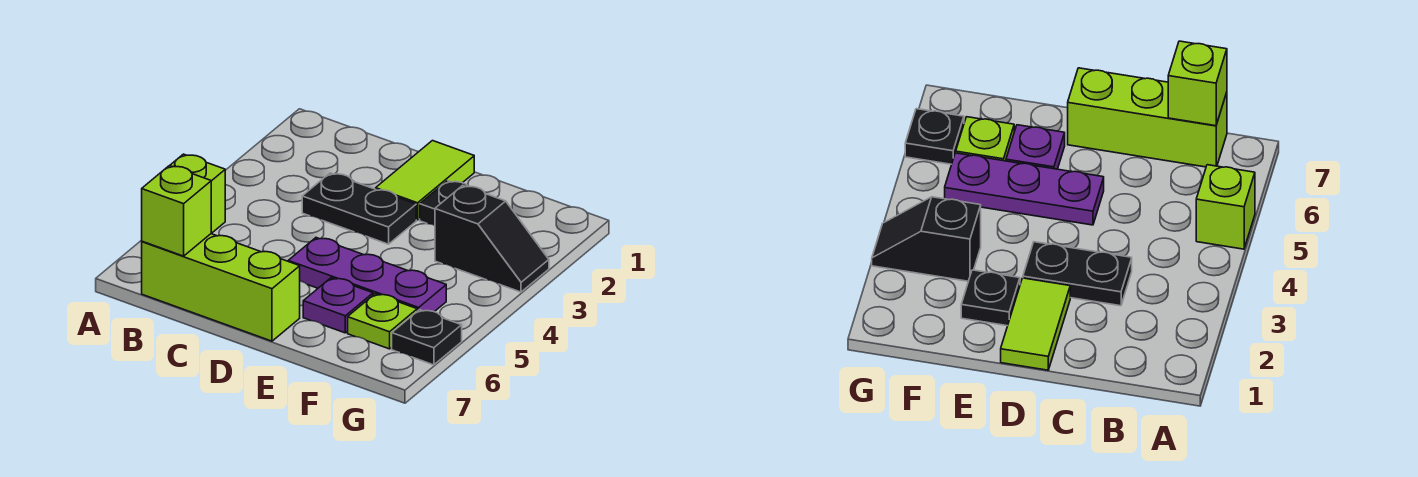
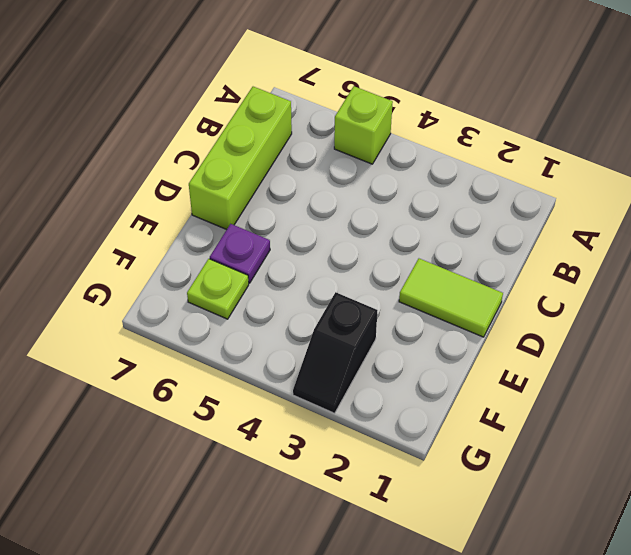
none -> black 1x2 plate [302,173,416,244]
none -> purple 1x3 plate [288,238,446,312]

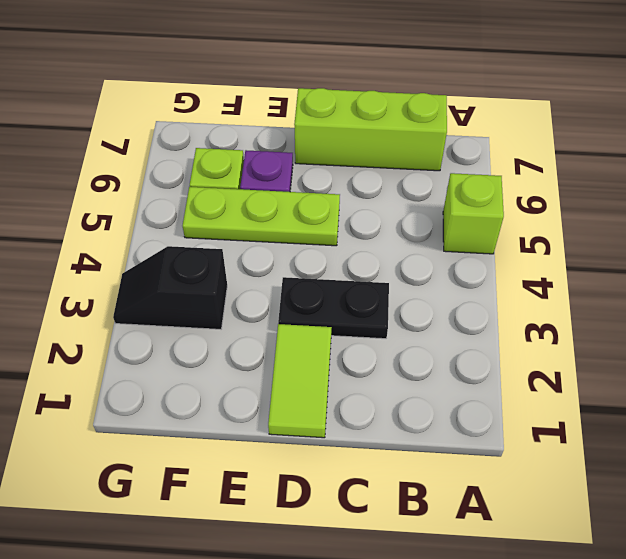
lime 1x3 plate [183,187,340,246] -> purple 1x3 plate [288,238,446,312]
none -> black 1x1 plate [420,181,469,225]
none -> black 1x1 plate [392,310,462,365]

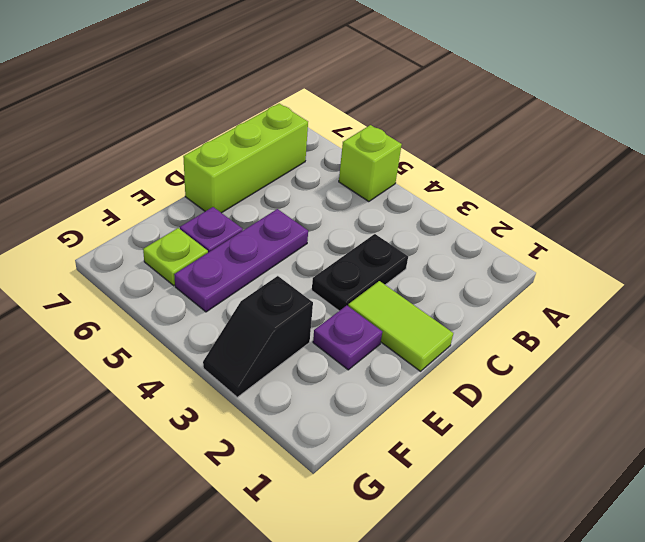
purple 1x1 plate [313,305,382,370] -> black 1x1 plate [420,181,469,225]
none -> black 1x1 plate [392,310,462,365]
none -> lime 1x1 brick [142,166,211,256]

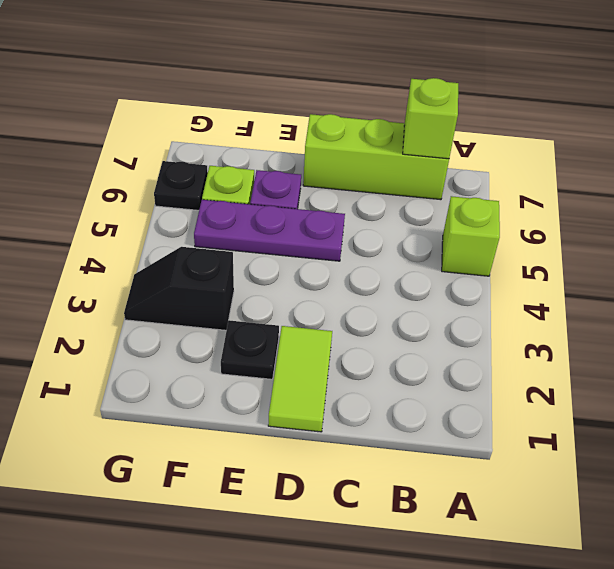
none -> black 1x2 plate [302,173,416,244]

